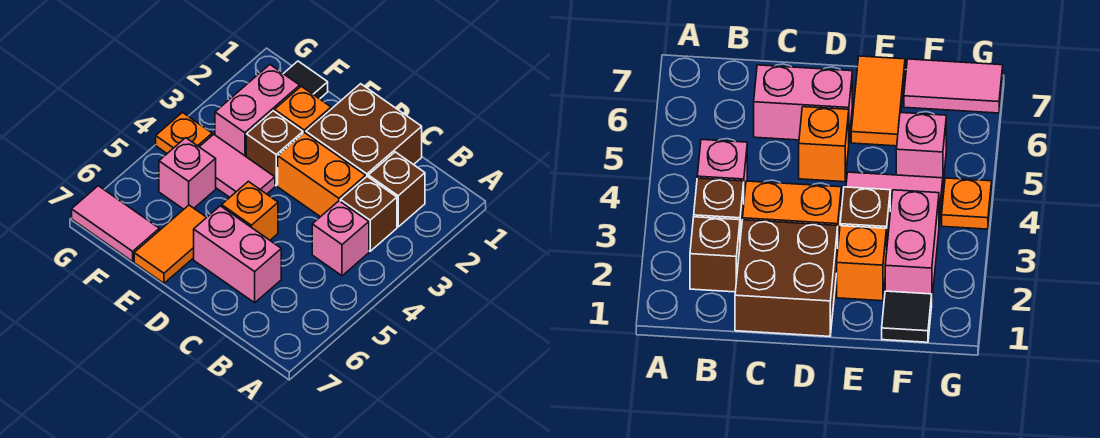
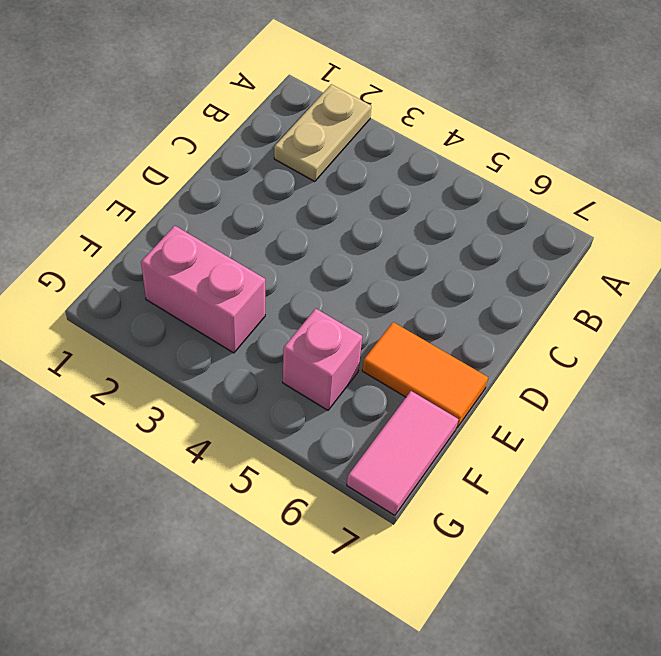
tan 1x2 plate [274,84,371,182] -> brown 1x1 brick [368,152,425,227]
none -> brown 1x1 brick [340,177,397,251]
none -> pink 1x1 brick [312,201,369,276]
none -> brown 2x2 brick [306,84,422,177]

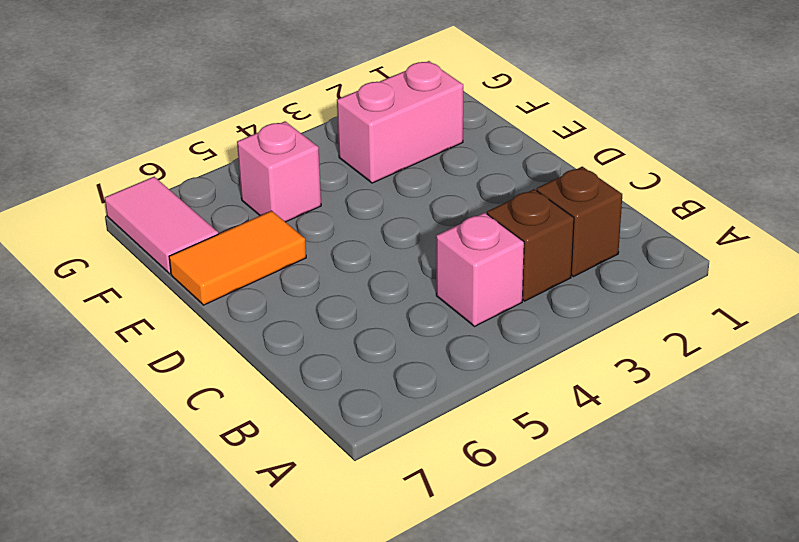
none -> brown 2x2 brick [306,84,422,177]
none -> orange 1x2 brick [278,133,366,217]
none -> pink 1x2 brick [194,206,281,303]

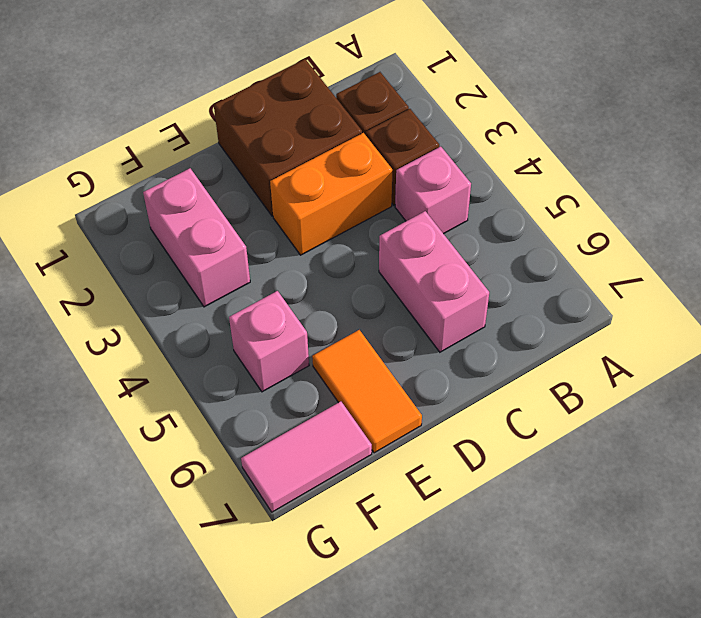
pink 1x2 brick [379,211,489,352] -> pink 1x2 brick turned to [194,206,281,303]
none -> orange 1x1 brick [222,181,278,240]
none -> orange 1x1 brick [274,86,331,133]
none -> brown 1x1 brick [246,111,303,186]

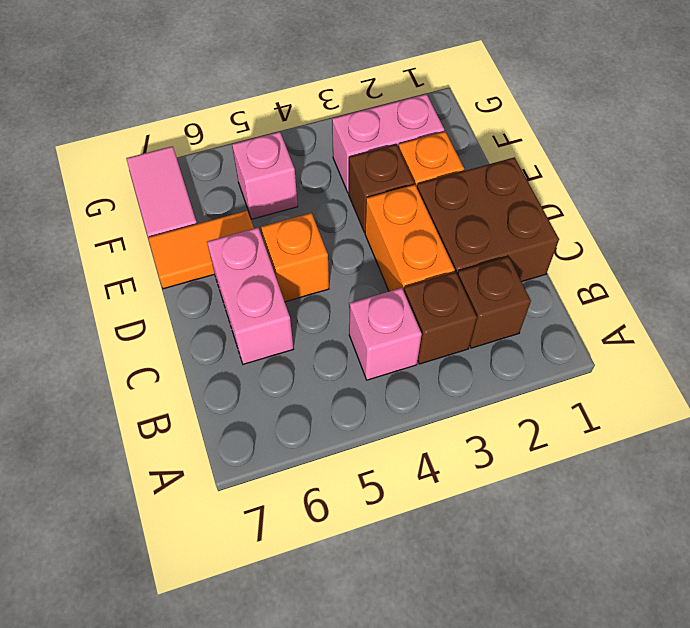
none -> pink 1x2 tile [200,134,275,197]
none -> black 1x1 tile [284,61,328,99]
none -> orange 1x1 plate [156,113,212,153]

